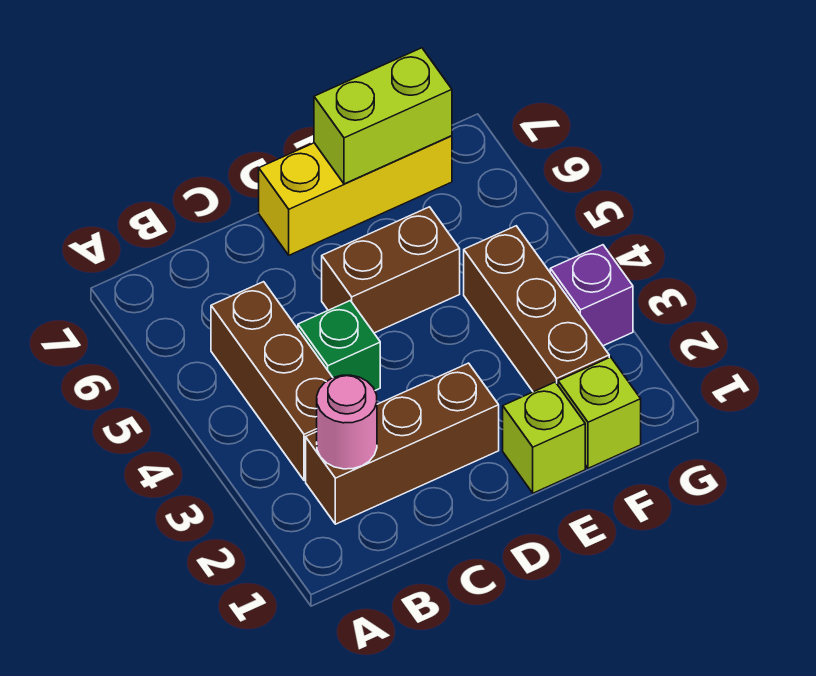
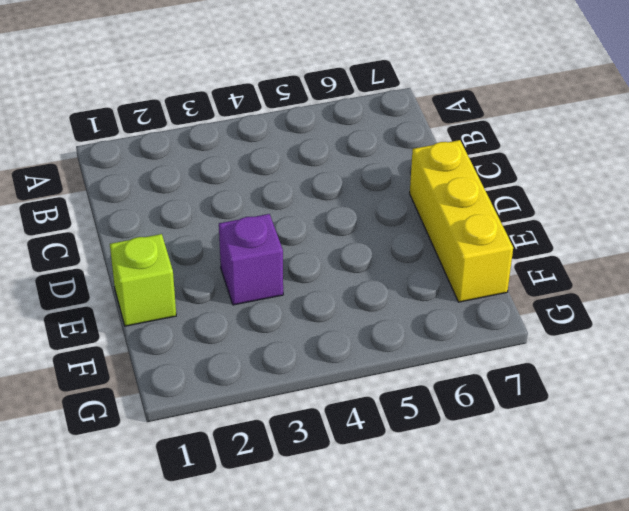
purple 1x1 brick [219,214,283,305] -> purple 1x1 brick moved to [550,245,633,346]
none -> brown 1x3 brick [306,363,499,524]
none -> brown 1x3 brick [211,282,333,480]

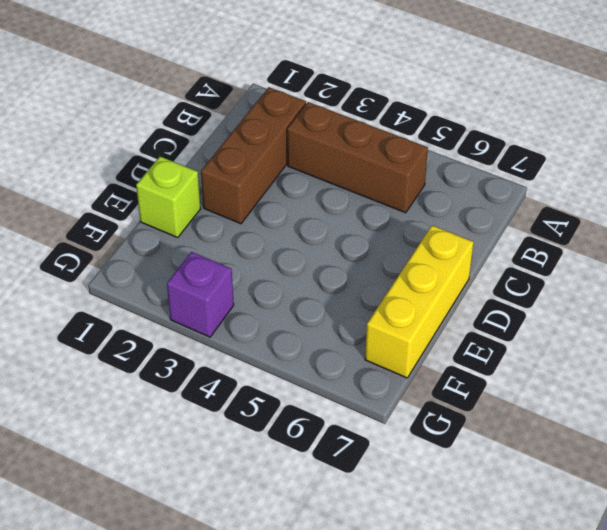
none -> green 1x1 brick [298,301,380,390]
none -> brown 1x2 brick [322,207,460,333]

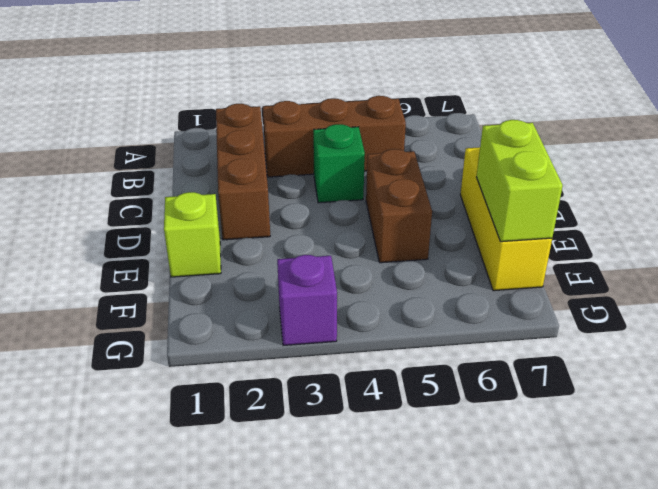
none -> lime 1x1 brick [558,357,641,468]
none -> brown 1x3 brick [464,226,609,392]

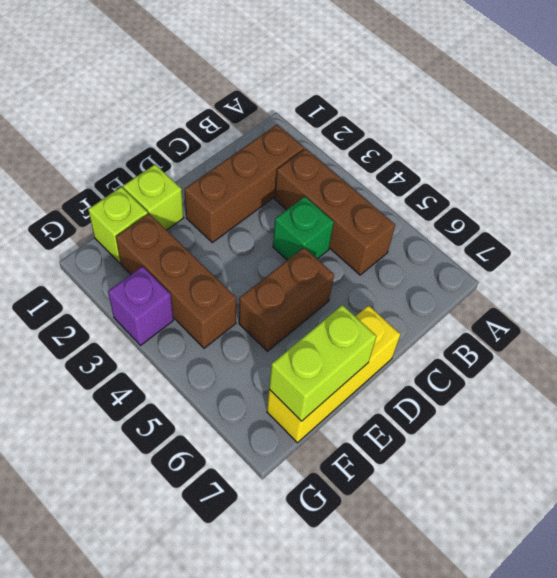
none -> pink 1x1 round brick [317,375,377,469]

